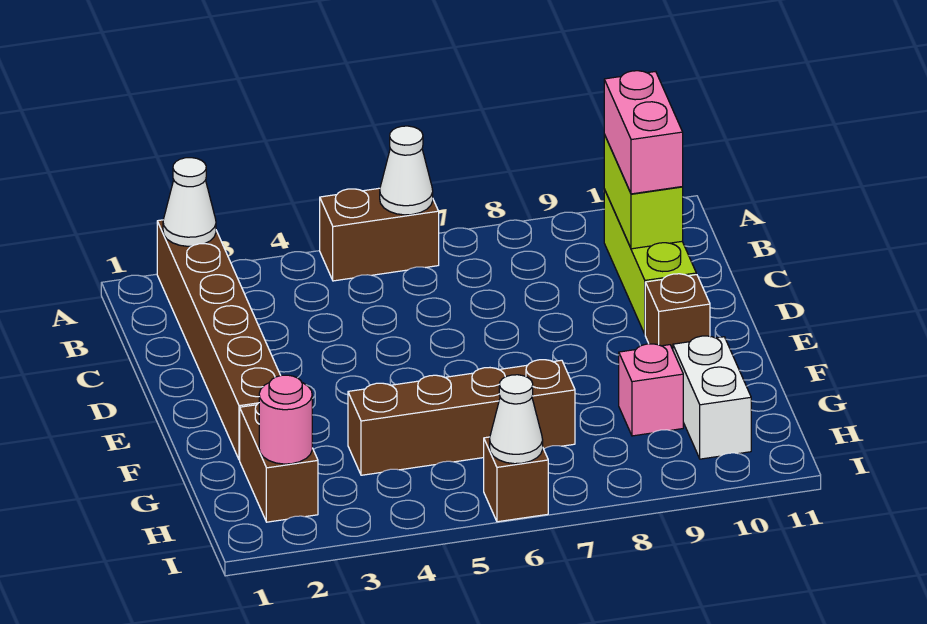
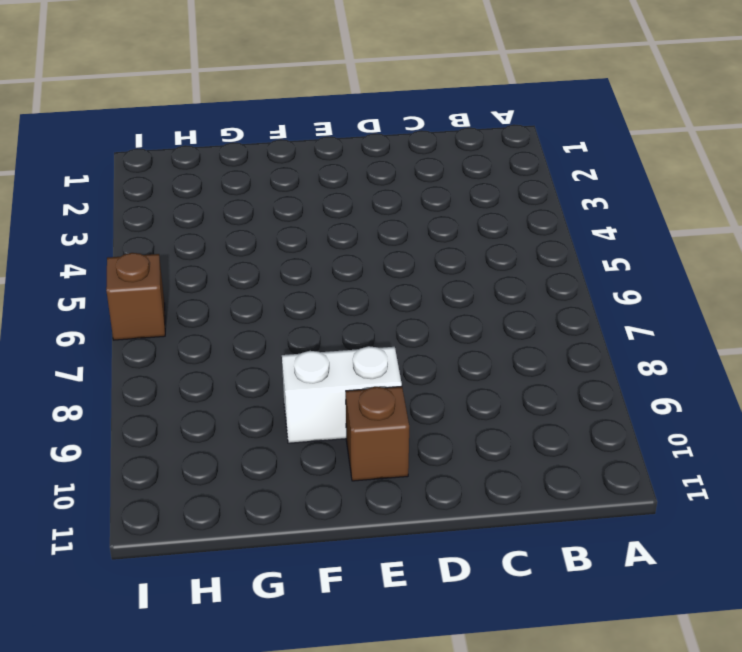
white 1x2 brick [282,346,402,443] -> white 1x2 brick moved to [673,336,751,459]
none -> brown 1x6 brick [157,220,281,460]
none -> brown 1x2 brick [320,188,439,281]
none -> lime 1x3 brick [604,189,696,334]

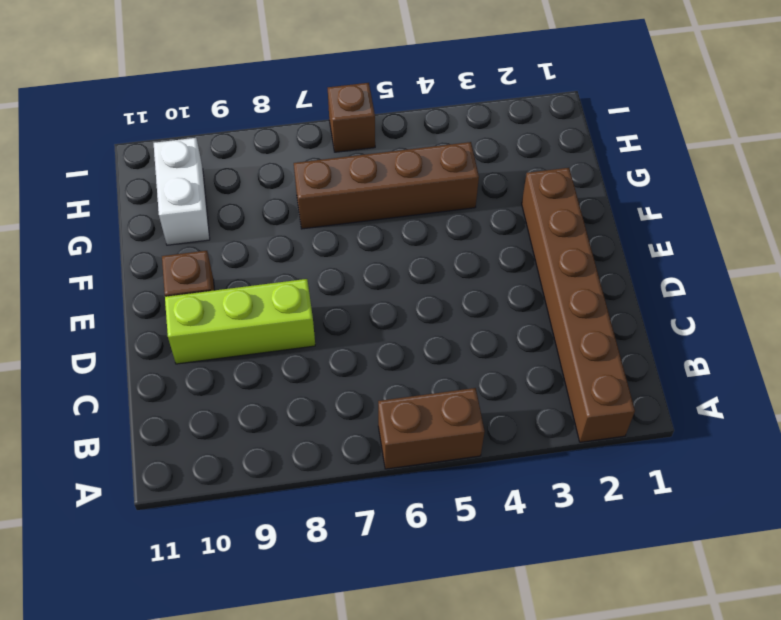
lime 1x3 brick [165,279,315,364] -> lime 1x3 brick turned to [604,189,696,334]
none -> brown 1x2 brick [240,403,318,522]
none -> pink 1x1 brick [619,344,683,436]
none -> white 1x1 cone [163,158,216,246]

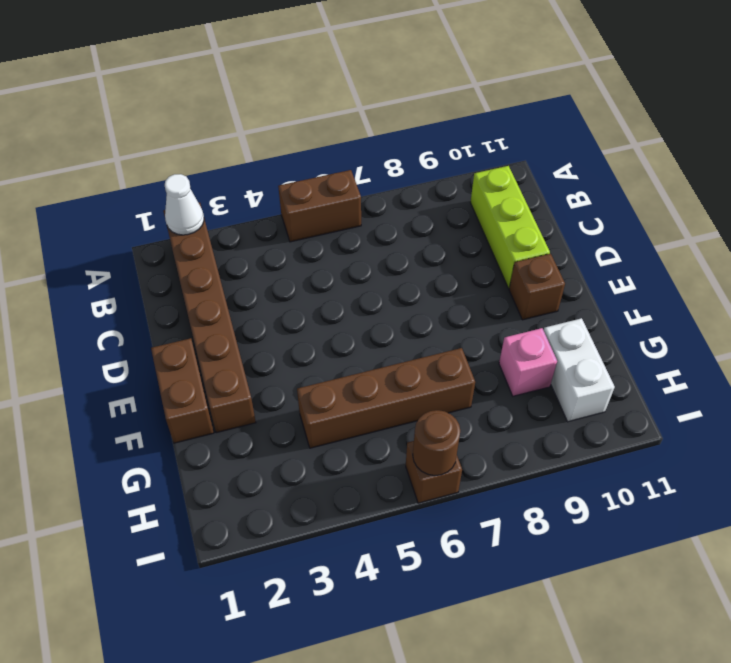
brown 1x2 brick [151,338,214,443] -> brown 1x2 brick moved to [240,403,318,522]
brown 1x1 round brick [413,410,460,476] -> white 1x1 cone [490,375,543,464]
none -> white 1x1 cone [380,126,433,215]
none -> lime 1x2 brick [604,135,683,249]
none -> pink 1x1 round brick [259,375,312,464]

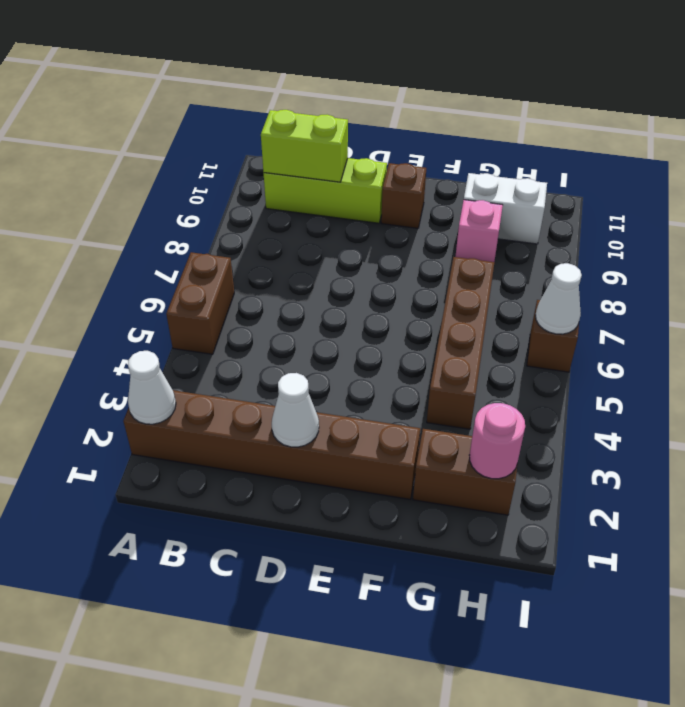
white 1x1 cone [272,373,319,447] -> white 1x1 cone moved to [380,126,433,215]
none -> pink 1x2 brick [604,71,683,194]

